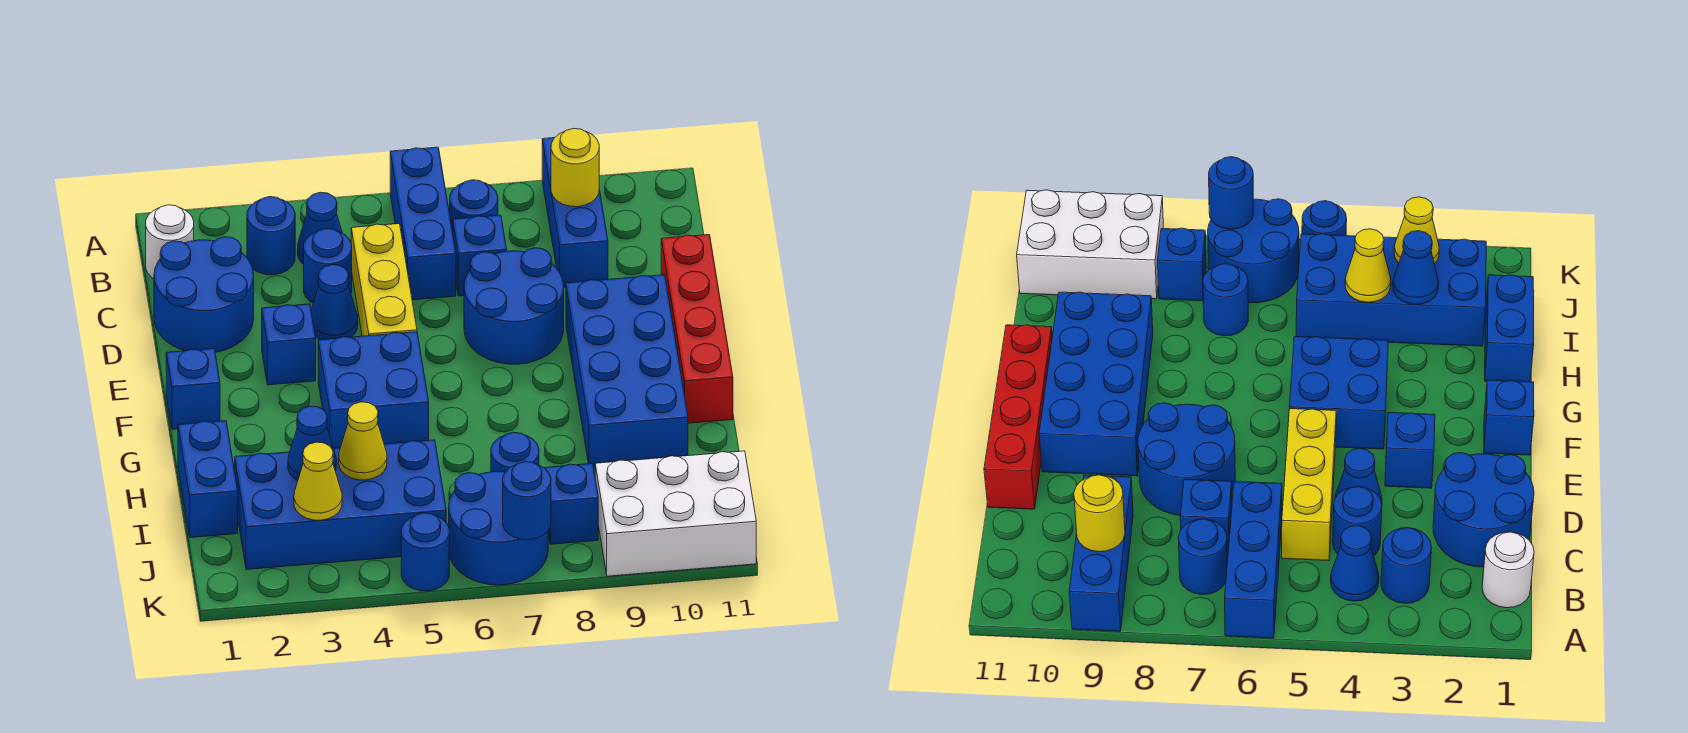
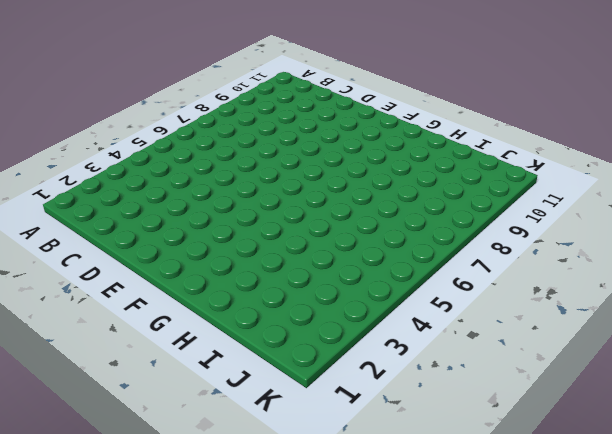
none -> blue 1x3 brick [390,147,456,300]
none -> blue 1x3 brick [542,138,608,287]
none -> white 1x1 round brick [146,205,194,279]

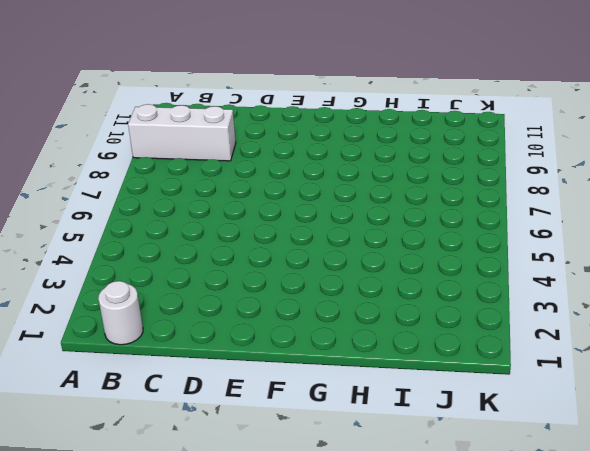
white 1x3 brick [128,104,236,161] -> blue 1x3 brick [542,138,608,287]
none -> blue 1x3 brick [390,147,456,300]
none -> blue 1x1 round brick [247,197,295,275]
none -> blue 1x1 cone [298,192,342,265]

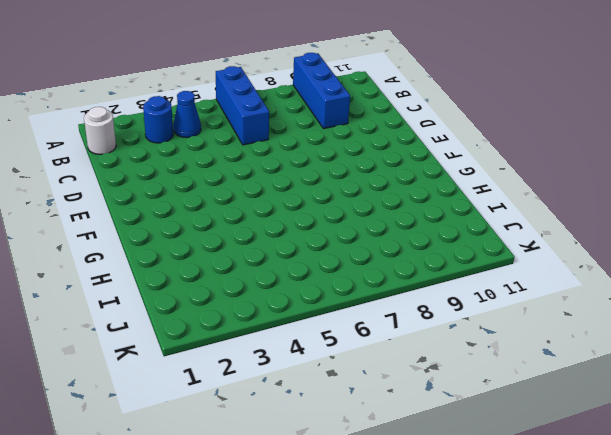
none -> blue 1x1 round brick [450,180,498,232]
none -> blue 2x2 round brick [154,237,254,352]
none -> blue 1x1 round brick [304,229,352,303]

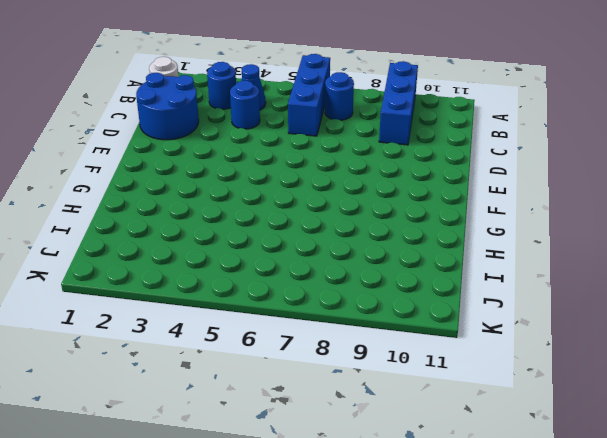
none -> yellow 1x3 brick [351,224,417,336]
none -> blue 1x1 brick [453,215,507,296]
none -> blue 1x1 cone [311,265,358,340]

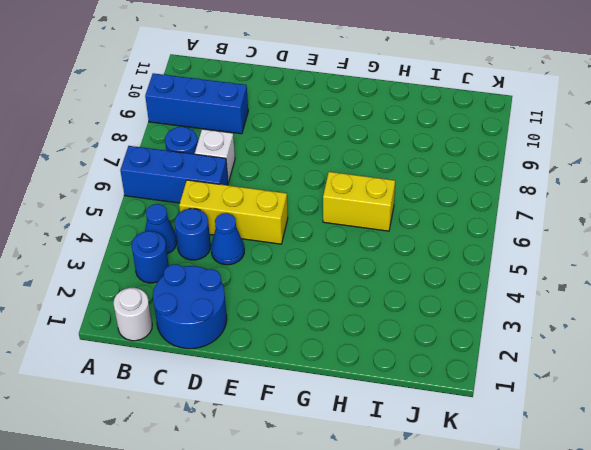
white 1x1 brick [195,129,235,183] -> blue 1x1 brick [453,215,507,296]
yellow 1x2 brick [323,172,395,231] -> none
none -> blue 2x2 round brick [464,248,564,364]
none -> red 1x4 brick [661,235,733,423]
none -> blue 1x1 brick [262,304,316,385]

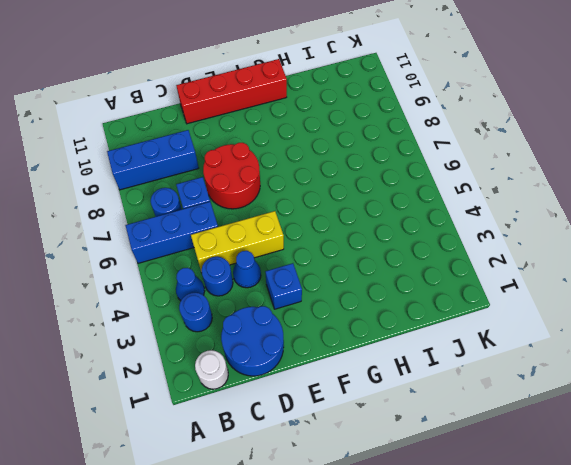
red 2x2 round brick [203,143,260,209] -> blue 2x2 round brick [464,248,564,364]
none -> blue 2x4 brick [566,275,688,468]
none -> blue 1x1 brick [166,349,220,429]
none -> blue 2x2 brick [318,332,429,448]

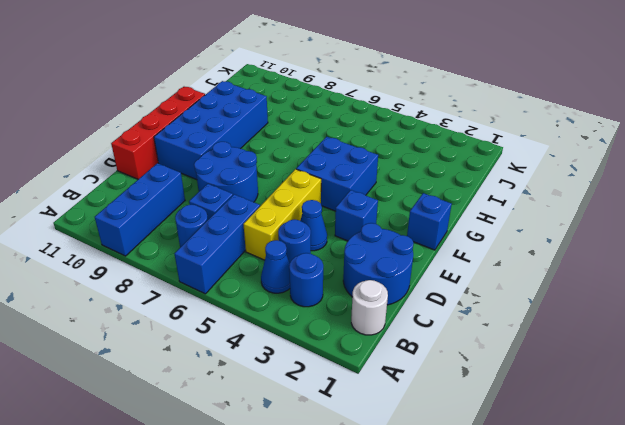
none -> blue 1x2 brick [178,421,238,538]
none -> blue 2x4 brick [235,440,446,570]
none -> blue 1x1 round brick [491,432,539,472]

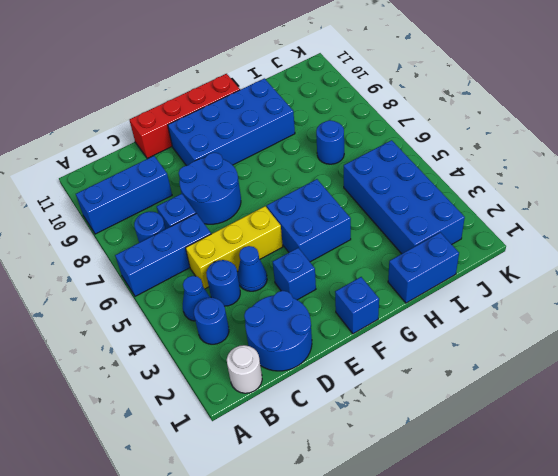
none -> blue 2x2 round brick [449,472,548,585]
none -> blue 1x1 brick [545,464,598,544]
none -> white 2x3 brick [595,451,756,576]

